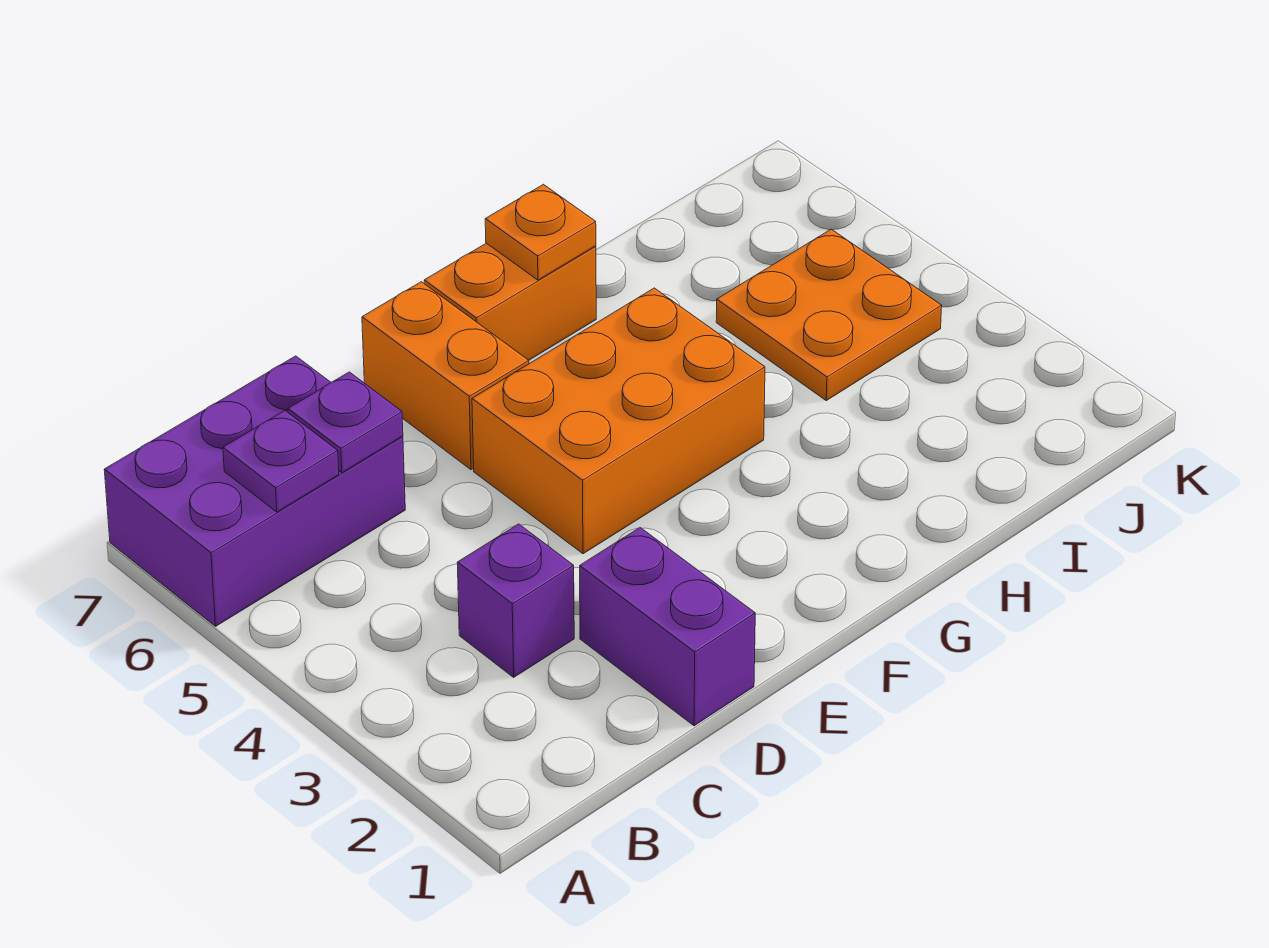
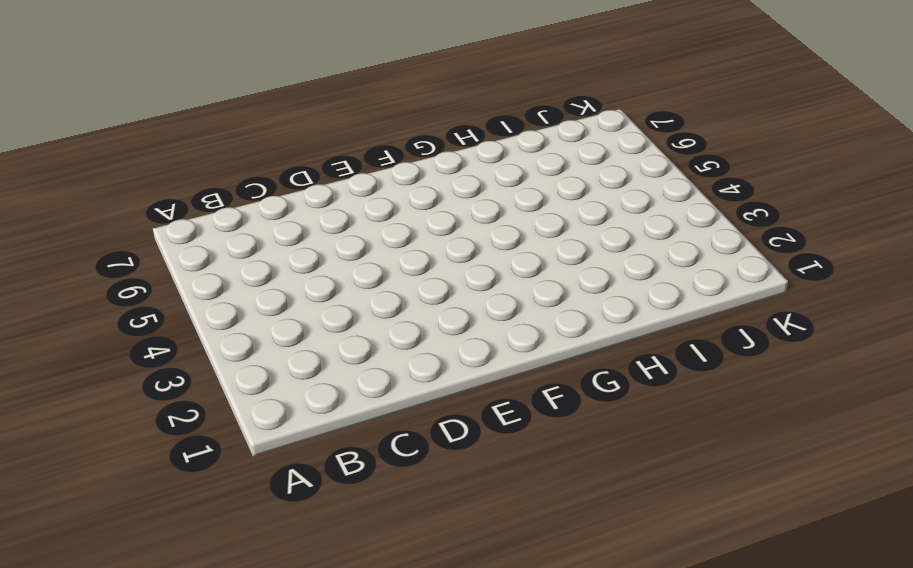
none -> purple 2x3 brick [104,356,405,626]
none -> purple 1x1 brick [457,524,574,677]

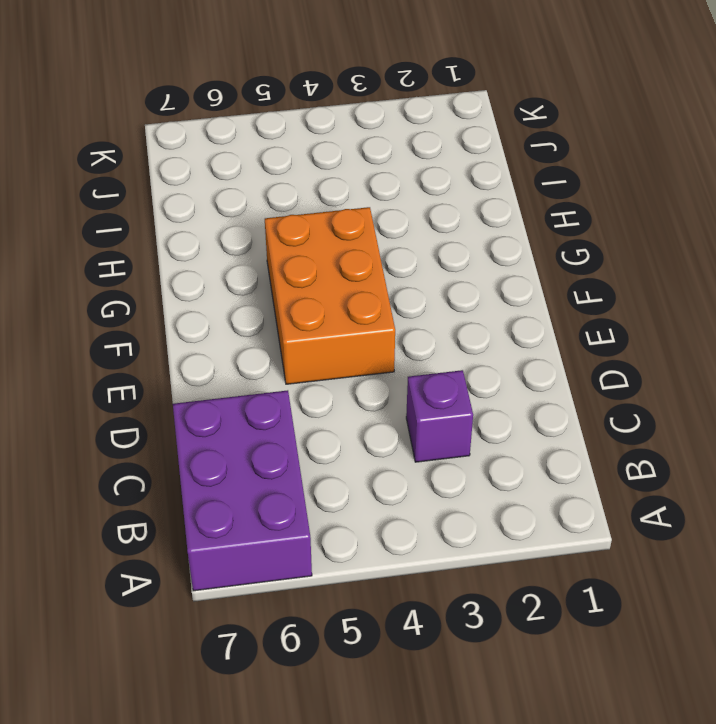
none -> purple 1x2 brick [580,528,755,726]
none -> orange 1x2 brick [362,282,529,470]

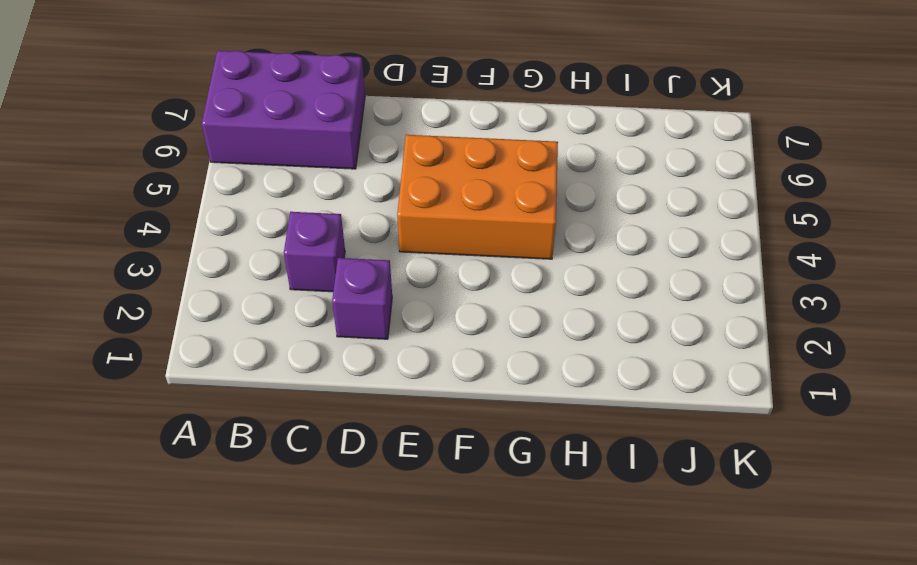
purple 1x1 brick [332,258,392,339] -> purple 1x2 brick [580,528,755,726]
none -> orange 1x2 brick [362,282,529,470]
none -> orange 1x2 brick [424,243,596,360]

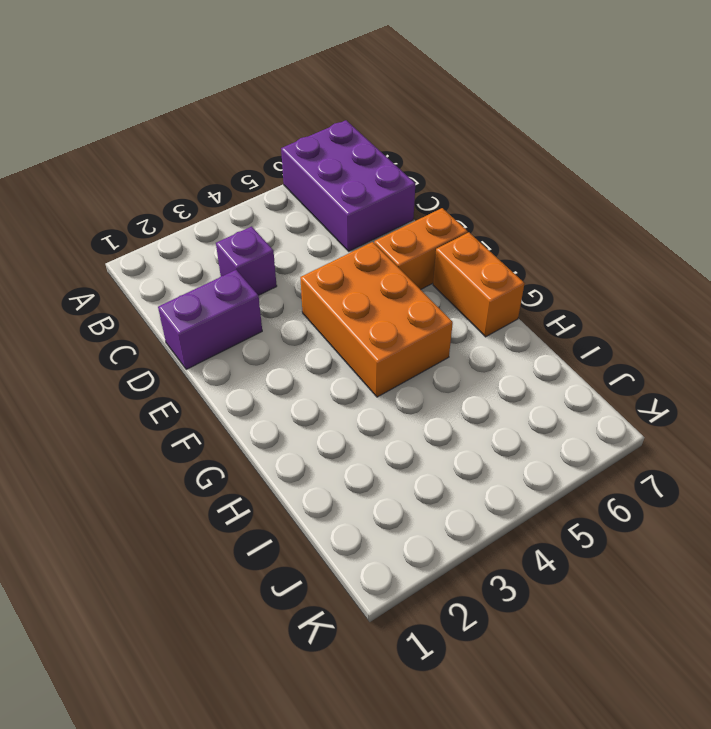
none -> orange 2x2 plate [716,229,942,401]
none -> purple 1x1 plate [223,411,339,512]

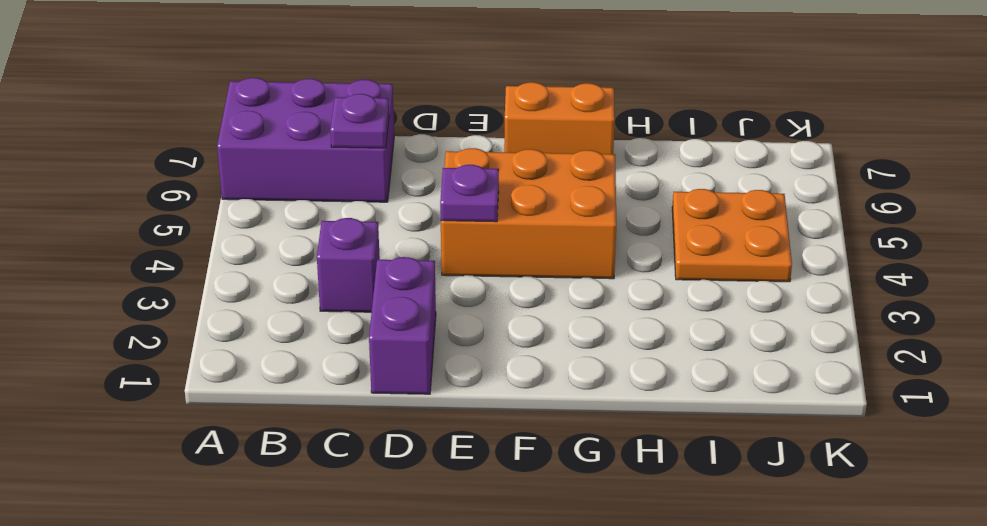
purple 1x1 plate [440,165,499,222] -> purple 1x1 plate moved to [223,411,339,512]
none -> orange 1x2 brick [362,282,529,470]
none -> orange 1x1 plate [485,184,596,280]

